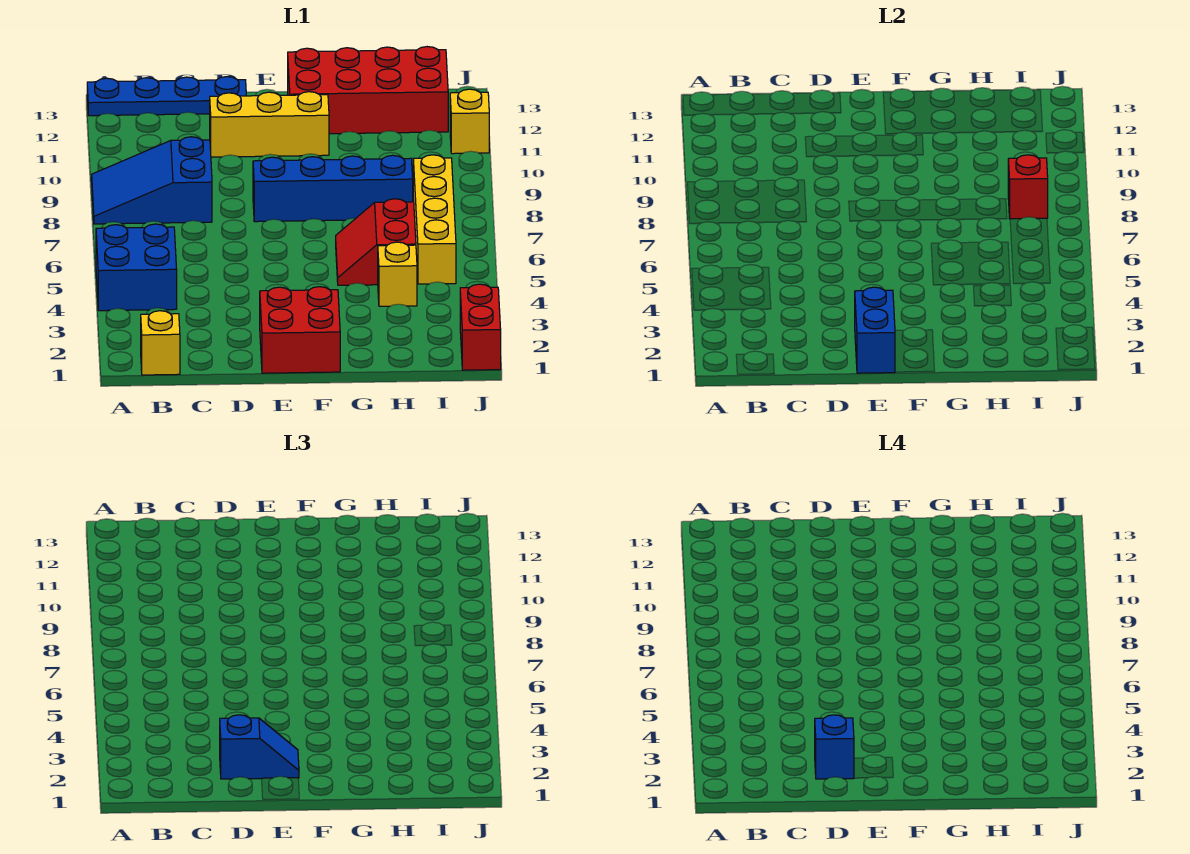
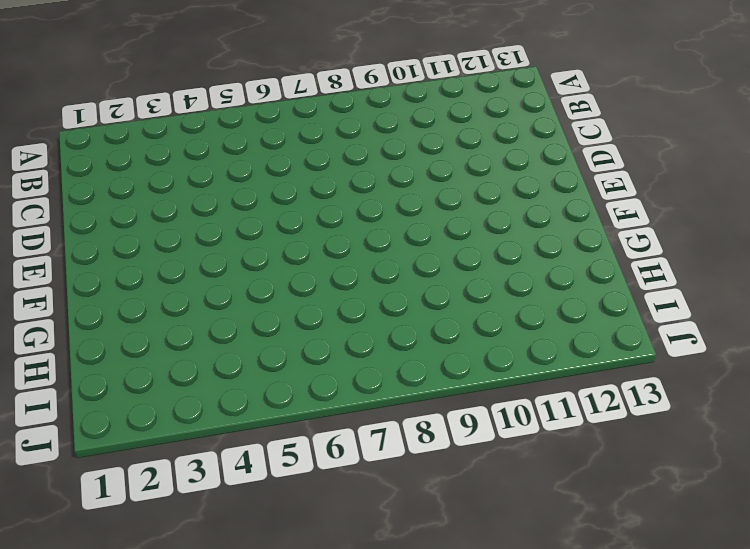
none -> blue 2x2 brick [96,224,177,311]
none -> blue 2x3 slope [92,137,212,224]
none -> blue 1x4 plate [87,77,246,116]

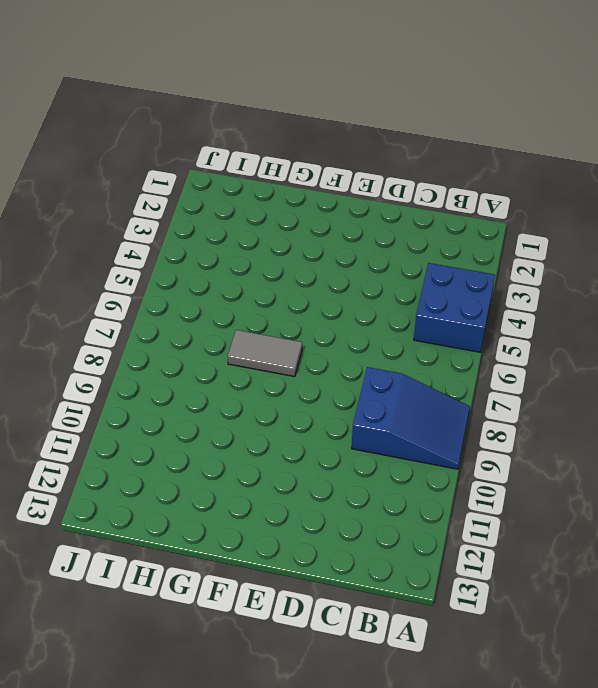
grey 1x2 tile [228,330,302,377] -> none
none -> blue 1x4 plate [87,77,246,116]
none -> yellow 1x1 brick [141,311,180,375]
none -> yellow 1x3 brick [210,92,329,157]

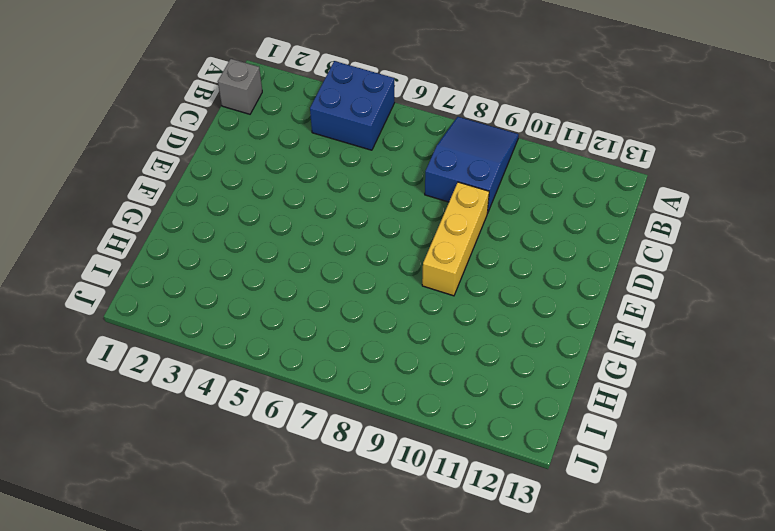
grey 1x1 brick [218,59,262,114] -> yellow 1x1 brick [141,311,180,375]
yellow 1x3 brick [422,182,489,296] -> yellow 1x3 brick moved to [210,92,329,157]
none -> blue 1x4 plate [87,77,246,116]
none -> red 2x2 brick [260,287,340,373]
none -> blue 1x4 brick [253,155,413,222]

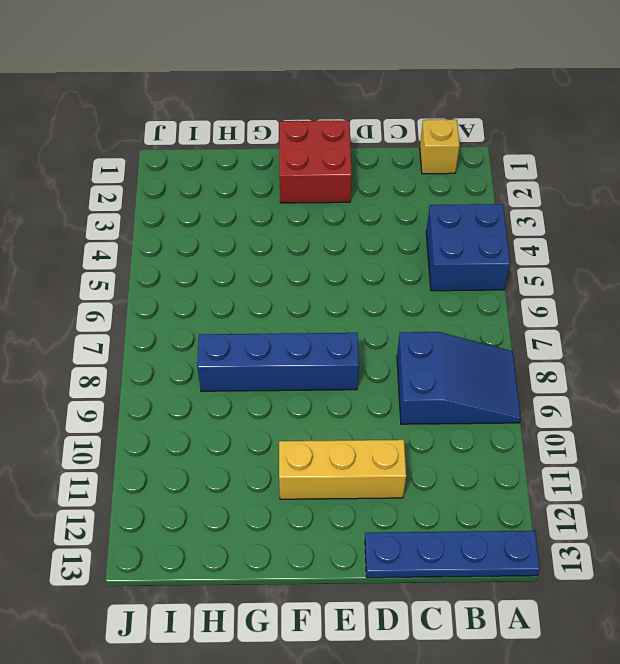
none -> red 2x4 brick [288,47,448,134]
none -> red 2x2 slope [336,199,416,285]
none -> yellow 1x1 brick [378,242,417,306]

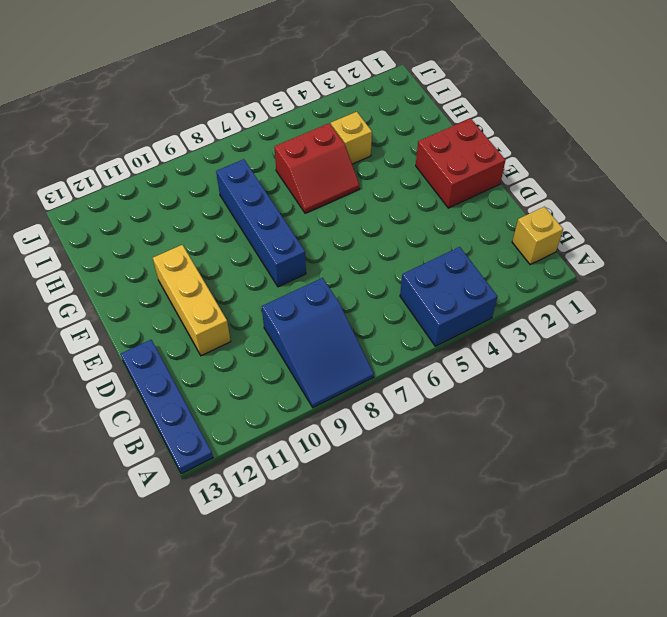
none -> red 2x4 brick [288,47,448,134]
none -> yellow 1x4 brick [413,155,456,284]
none -> red 1x2 brick [460,284,501,370]

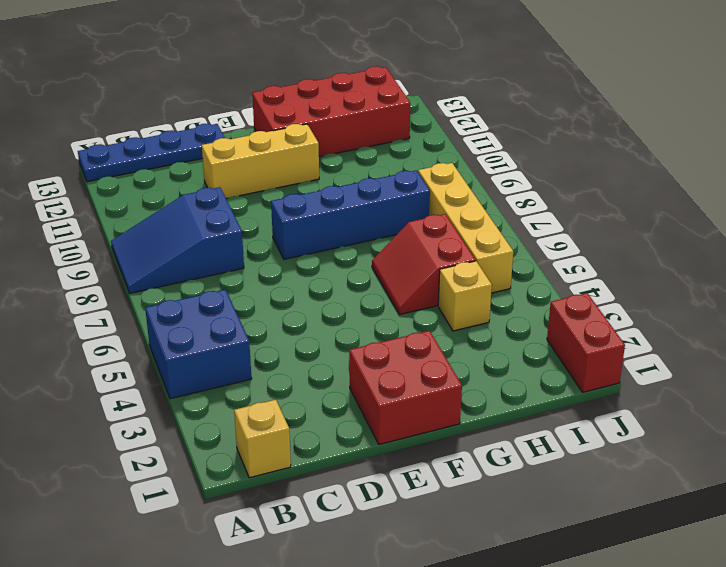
none -> yellow 1x1 brick [450,89,489,154]
none -> blue 1x2 brick [855,287,895,373]
none -> red 1x1 brick [1008,155,1048,219]

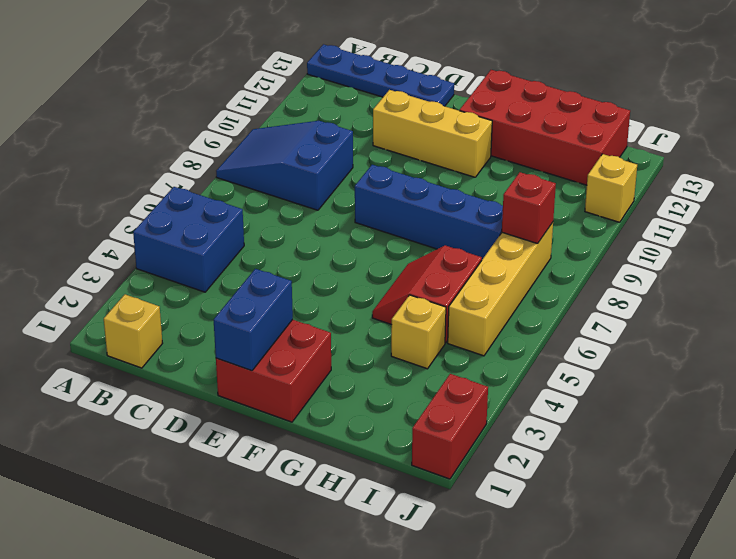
none -> blue 1x2 slope [220,715,299,779]
none -> blue 1x1 brick [815,715,854,779]

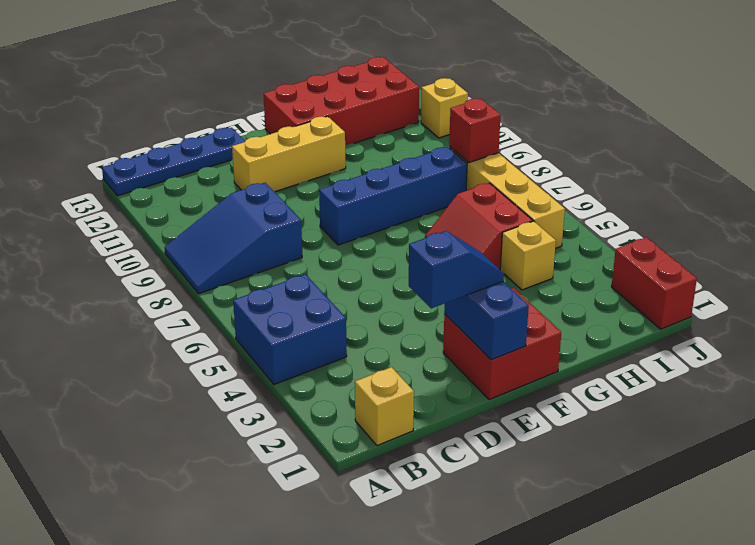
none -> blue 1x1 brick [815,715,854,779]

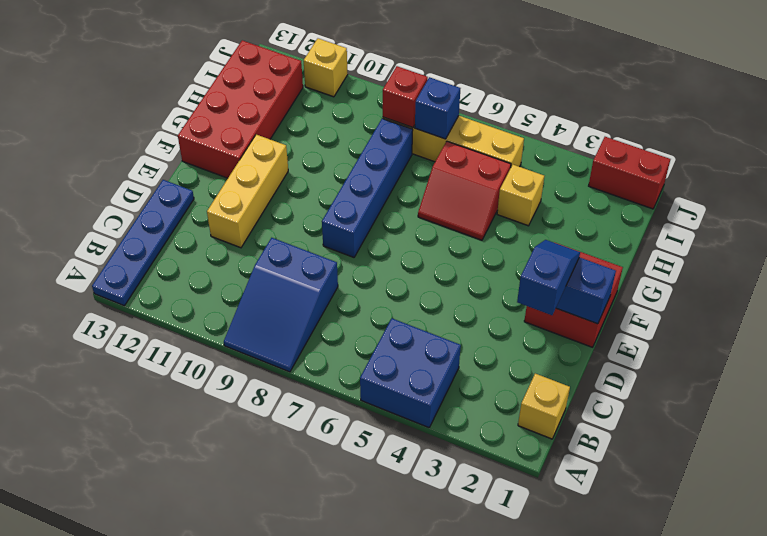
blue 1x1 brick [415,77,460,139] -> blue 1x1 brick moved to [815,715,854,779]

